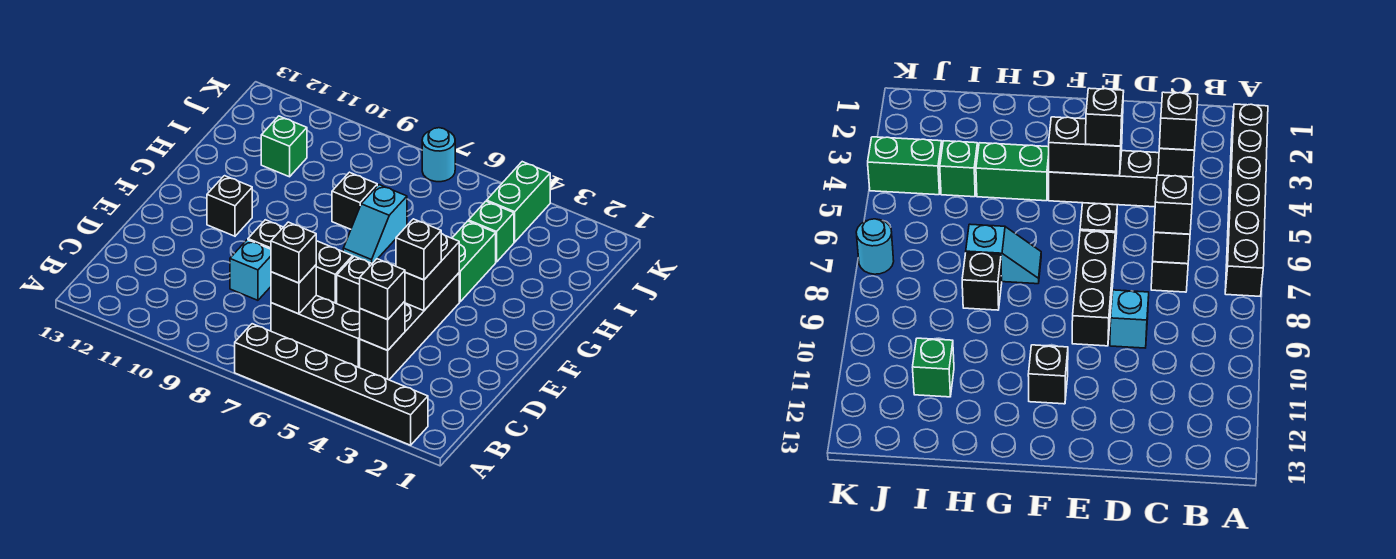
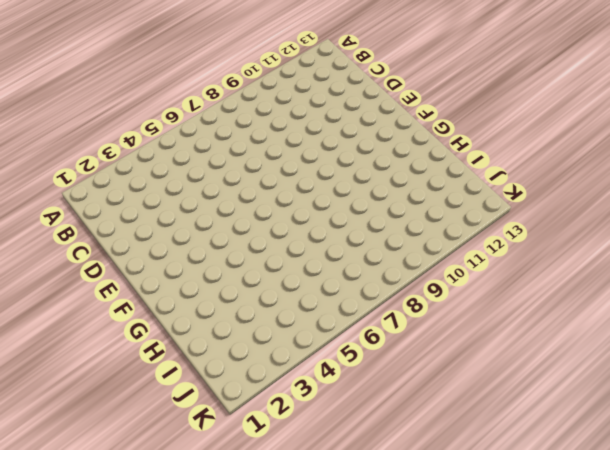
none -> black 1x6 brick [235,324,428,445]
none -> black 1x4 brick [360,273,459,380]
none -> black 1x3 brick [271,295,360,368]

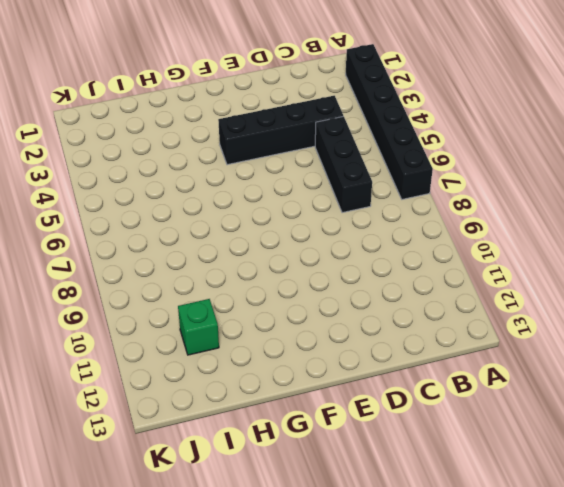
none -> cyan 1x1 brick [230,240,271,300]
none -> black 1x1 brick [337,256,372,313]
none -> black 1x3 brick [248,220,353,304]

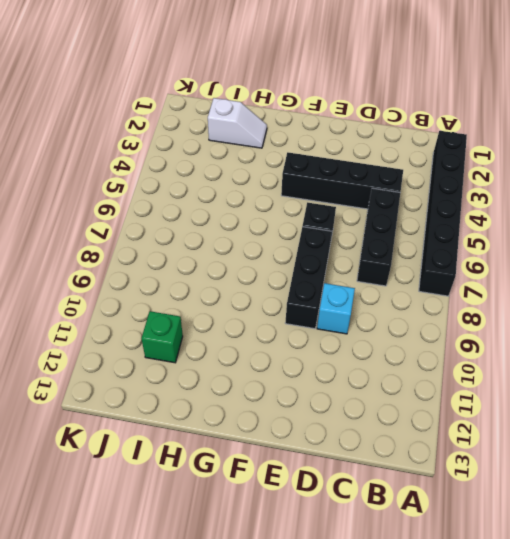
white 1x2 slope [208,98,267,148] -> none
none -> black 1x1 brick [207,176,252,236]
none -> green 1x2 brick [452,221,496,302]
none -> cyan 1x2 slope [343,185,407,263]

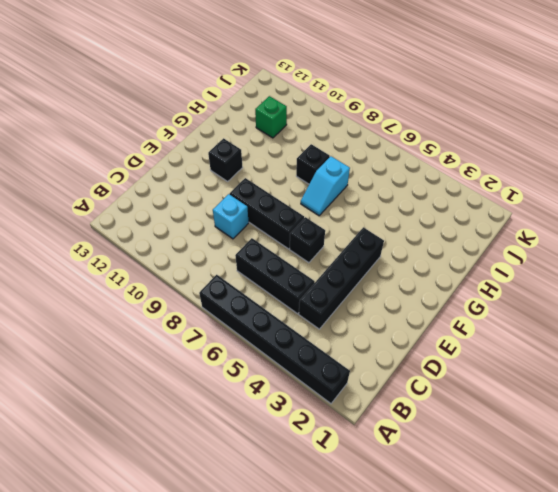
none -> green 1x2 brick [452,221,496,302]
none -> green 1x1 brick [468,201,514,262]
none -> green 1x2 brick [487,162,550,242]

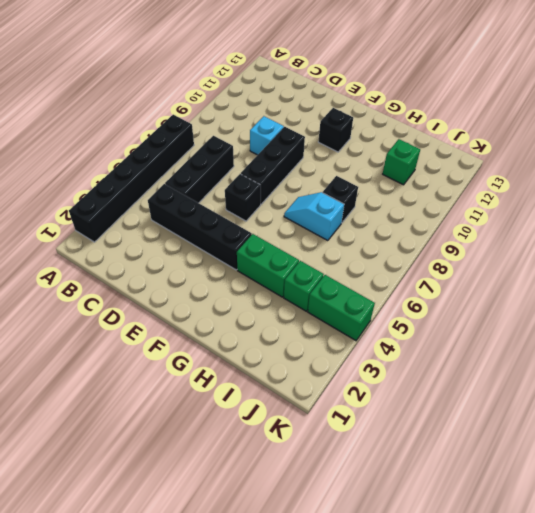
none -> cyan 1x1 round brick [422,128,455,182]
none -> black 1x1 brick [360,301,405,350]
none -> black 1x1 brick [271,265,316,314]

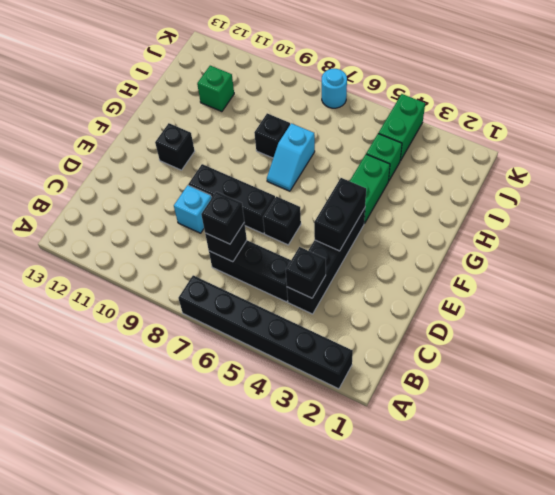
none -> black 1x1 brick [360,259,405,320]
none -> black 1x1 brick [396,219,441,280]

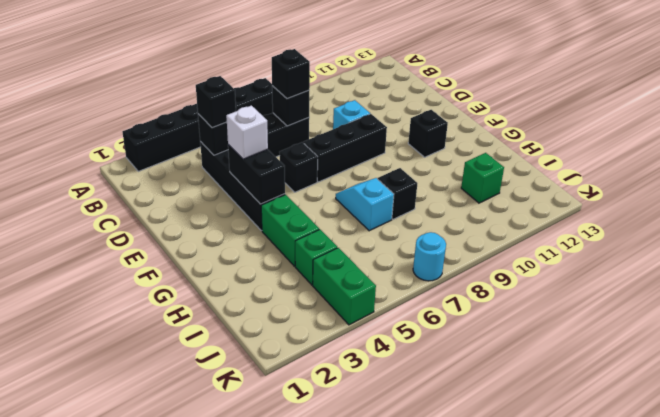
white 1x1 brick [226,106,268,159] -> black 1x1 brick [396,219,441,280]

